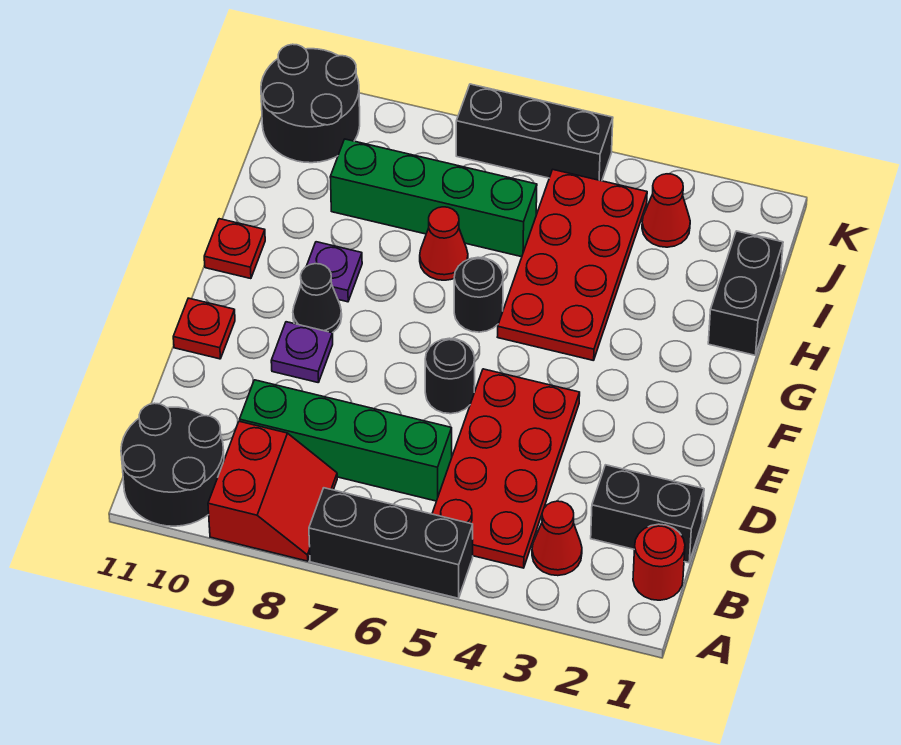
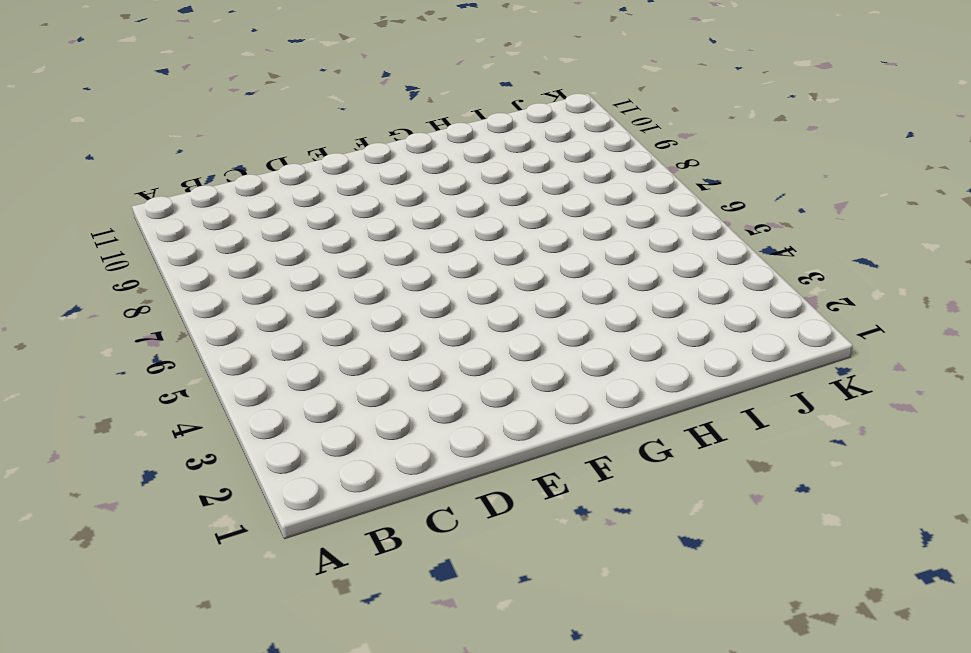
none -> black 1x3 brick [309,488,473,598]
none -> red 2x2 slope [208,421,337,561]
none -> black 2x2 round brick [121,403,224,526]

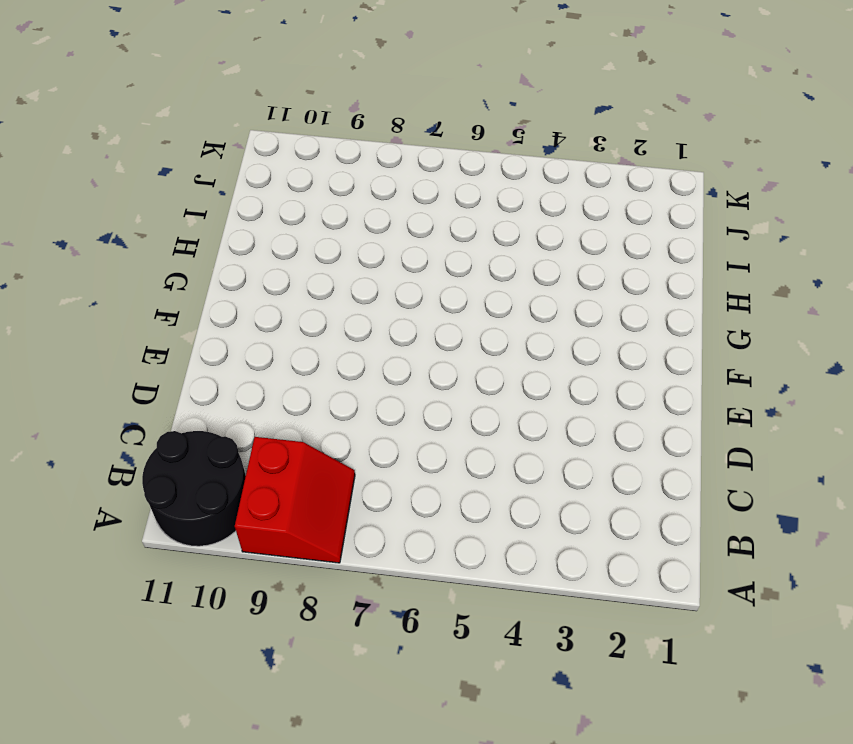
none -> black 1x3 brick [309,488,473,598]
none -> red 1x1 round brick [633,524,685,600]
none -> red 1x1 cone [532,501,582,576]

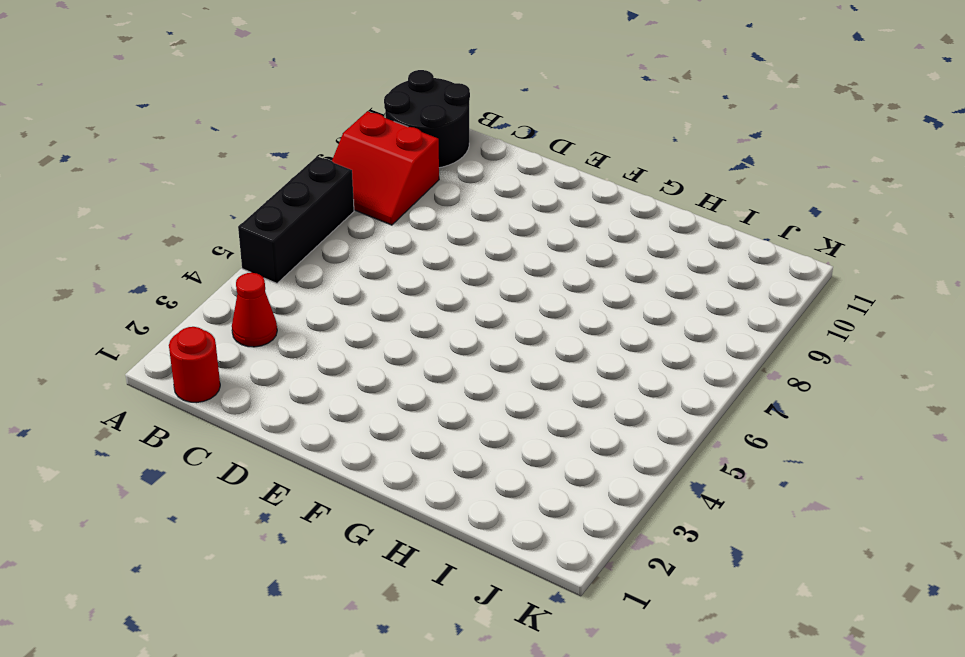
none -> red 2x4 plate [432,369,580,568]
none -> black 1x2 brick [591,465,704,563]
none -> green 1x4 brick [240,380,452,501]

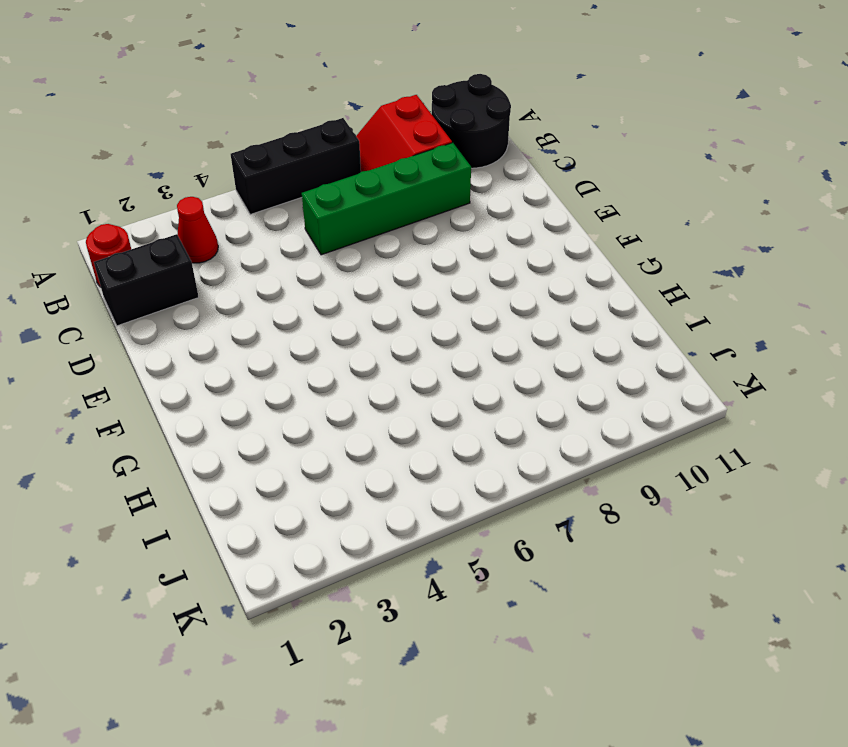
none -> red 2x4 plate [432,369,580,568]
none -> black 1x1 round brick [425,338,475,414]
none -> purple 1x1 plate [271,322,333,383]

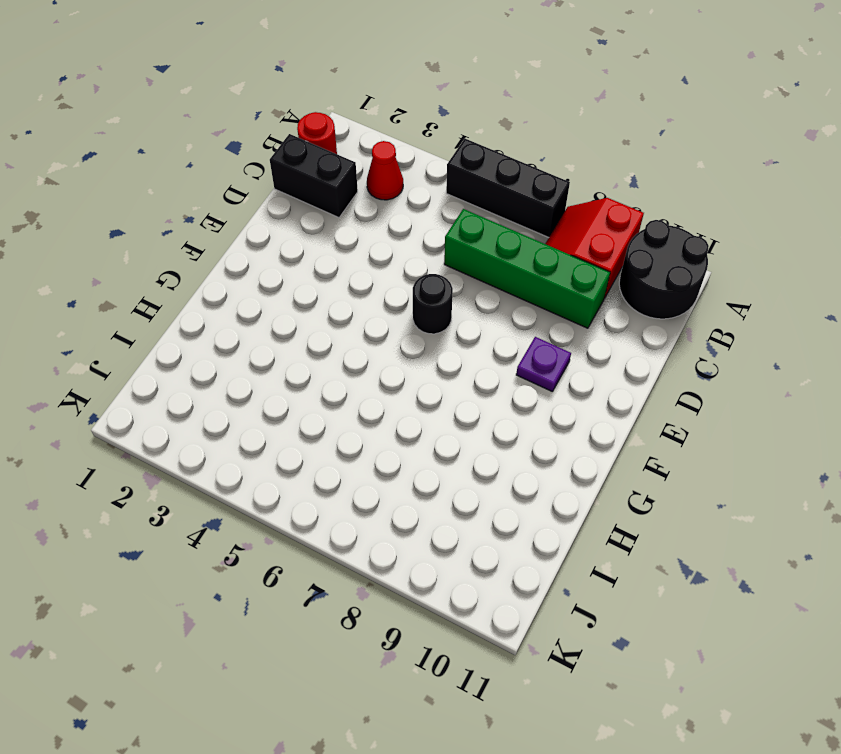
none -> red 2x4 plate [432,369,580,568]
none -> red 1x1 plate [173,298,235,359]
none -> black 1x1 cone [293,264,342,333]

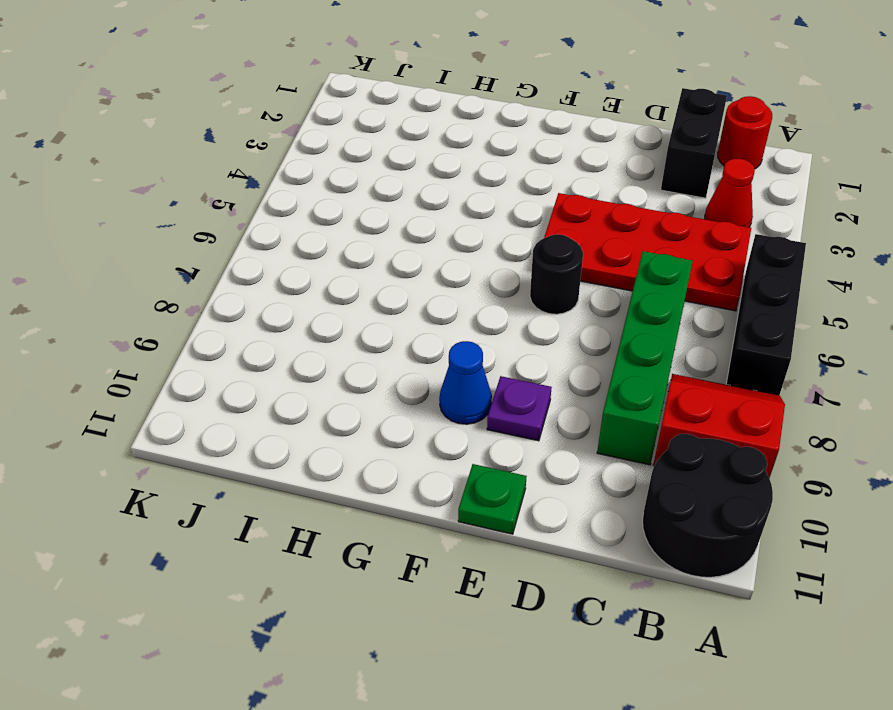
green 1x1 plate [458,464,527,534] -> red 1x1 plate [173,298,235,359]
blue 1x1 cone [439,341,492,424] -> black 1x1 cone [293,264,342,333]
none -> red 2x4 plate [498,170,647,361]
none -> black 1x1 round brick [454,257,503,332]
none -> purple 1x1 plate [307,242,362,302]

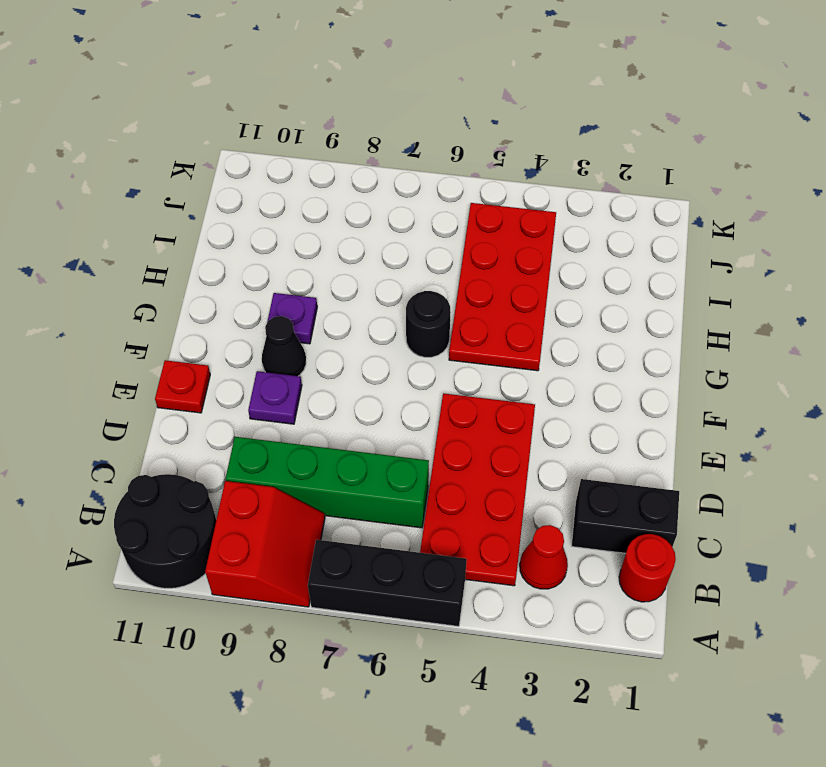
none -> black 1x1 round brick [425,338,475,414]
none -> red 1x1 plate [204,219,265,279]
none -> black 1x2 brick [708,231,783,355]

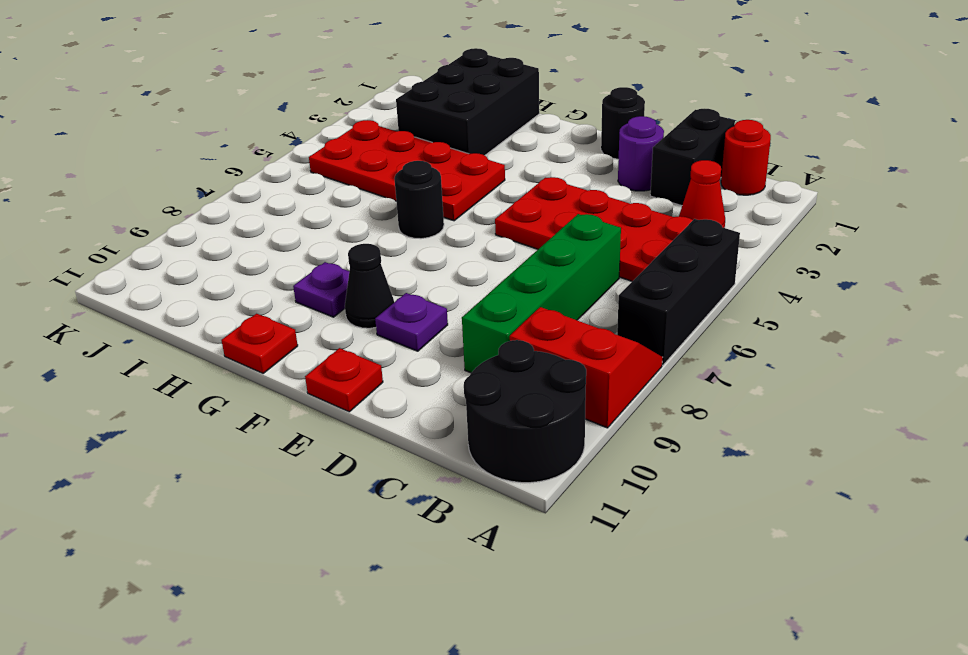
purple 1x1 round brick [618,116,664,191] -> none
black 1x1 round brick [601,87,645,159] -> black 1x1 round brick moved to [425,338,475,414]
black 2x3 brick [396,48,539,155] -> black 1x2 brick [708,231,783,355]
none -> red 1x1 cone [420,207,468,280]
none -> green 1x4 brick [330,139,537,257]
none -> red 1x1 cone [642,174,690,247]

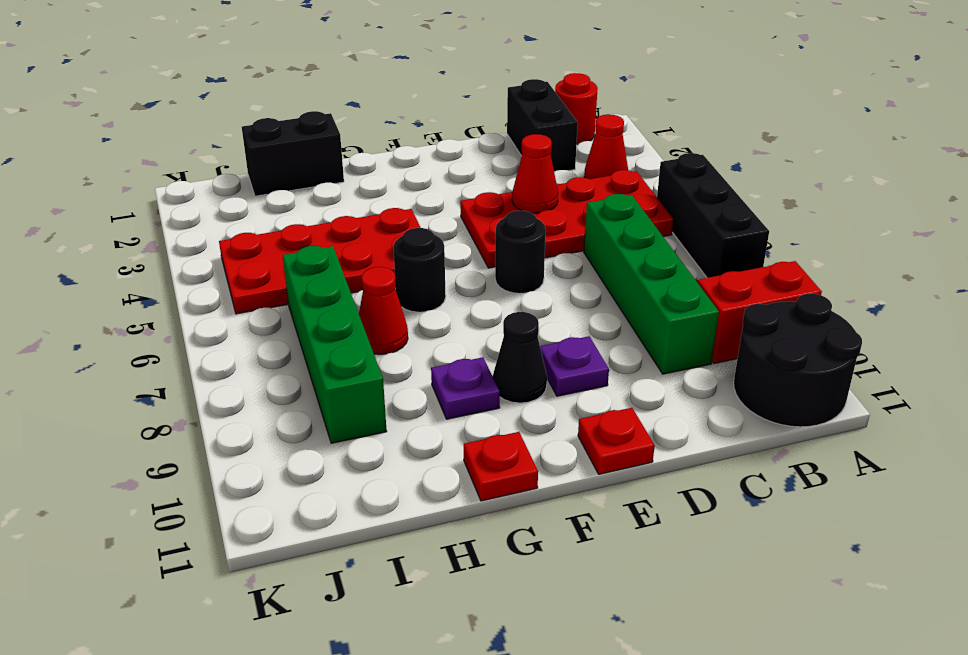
red 1x1 cone [512,134,558,213] -> red 1x1 cone moved to [642,174,690,247]
none -> black 2x2 round brick [261,44,360,163]
none -> black 1x3 brick [456,84,613,181]

